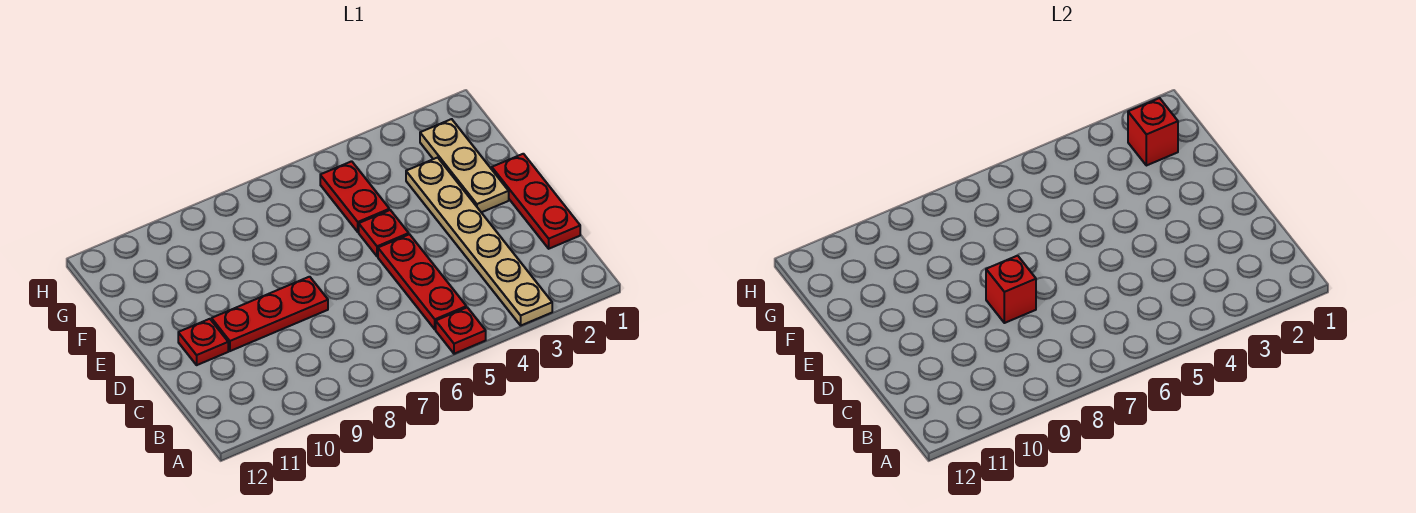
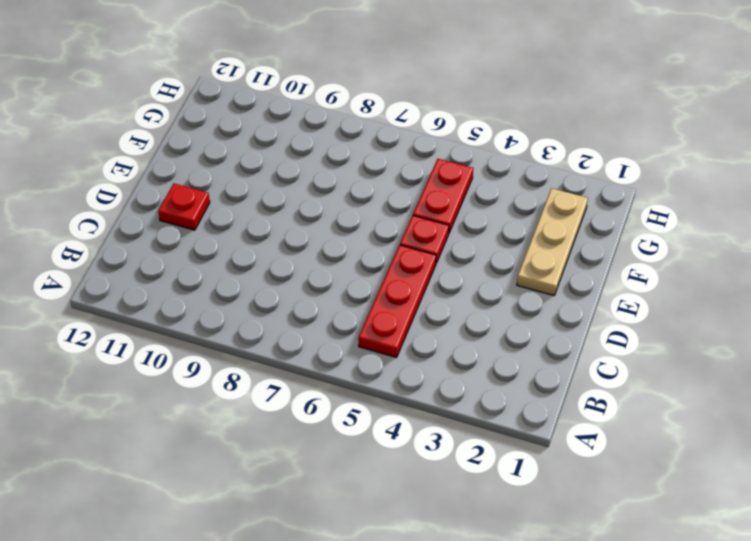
none -> tan 1x6 plate [406,158,552,325]
none -> red 1x1 plate [436,307,486,354]

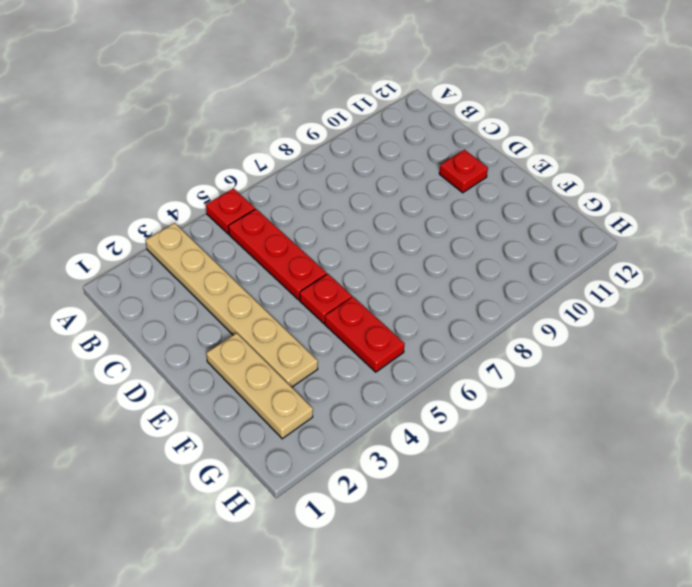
none -> red 1x3 plate [492,154,580,249]
none -> red 1x3 plate [212,277,328,351]

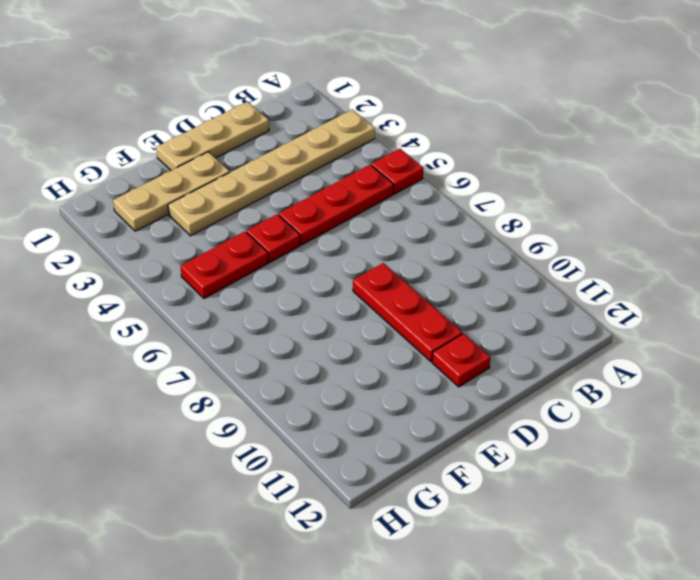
tan 1x3 plate [156,102,269,170] -> red 1x3 plate [492,154,580,249]
none -> red 1x1 brick [986,256,1036,323]
none -> red 1x1 brick [1128,98,1178,166]

